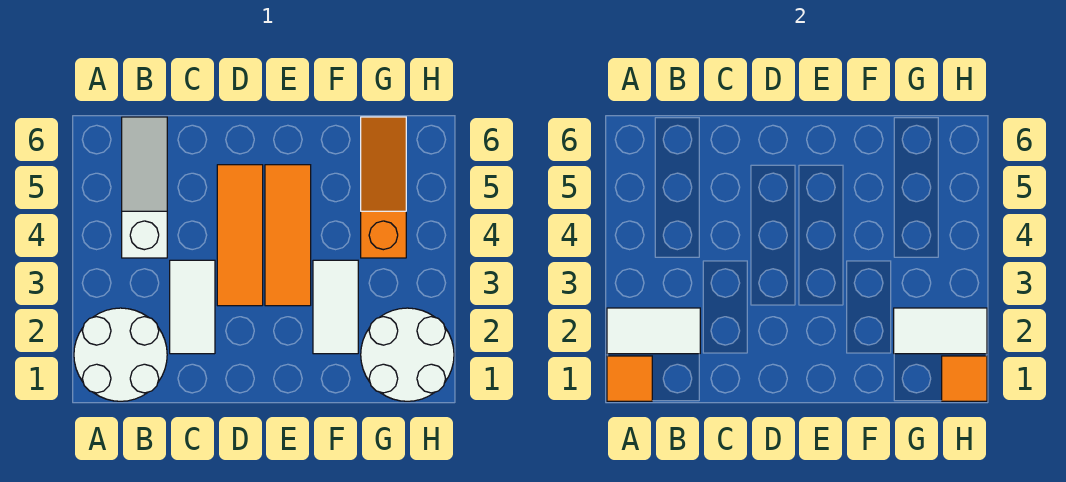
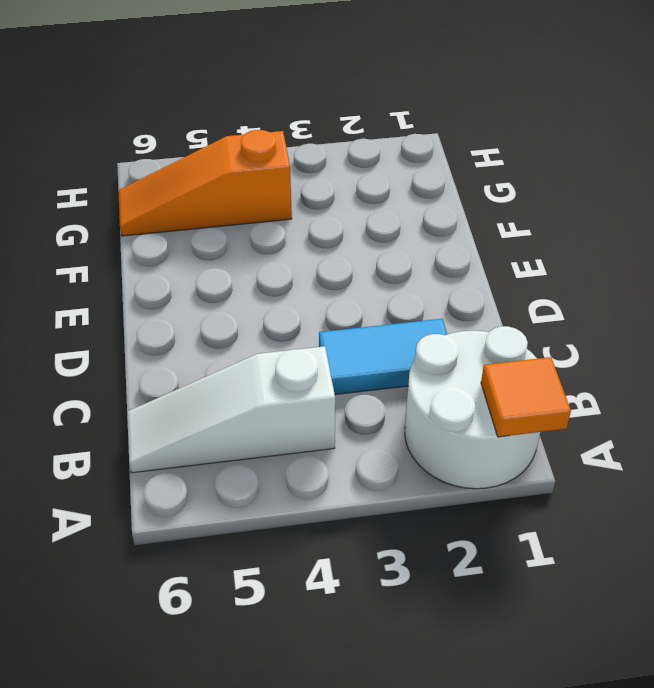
cyan 1x2 tile [319,319,447,394] -> white 1x2 tile [170,260,215,354]
none -> orange 1x3 tile [217,165,263,306]
none -> orange 1x3 tile [265,165,311,306]
none -> white 1x2 tile [313,260,358,354]

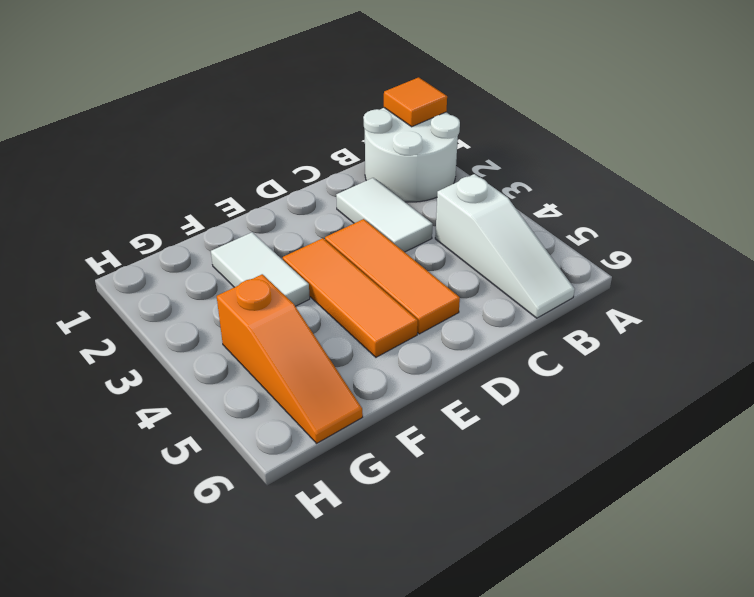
none -> white 2x2 round brick [361,308,454,401]
none -> white 1x2 tile [607,308,700,354]
none -> white 1x2 tile [894,308,987,354]

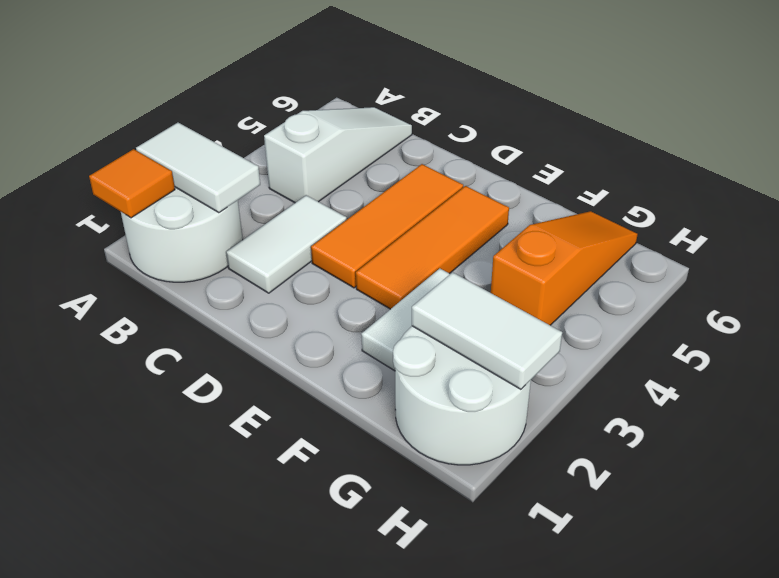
none -> orange 1x1 tile [942,356,987,401]

